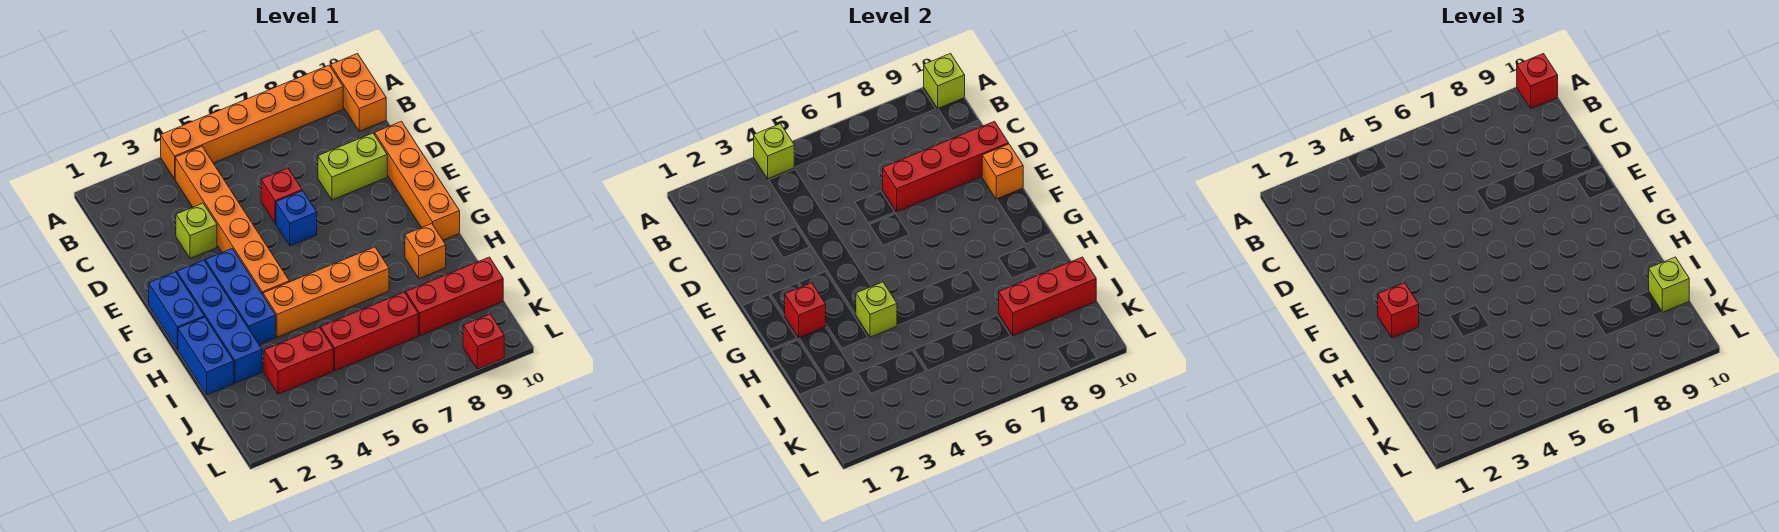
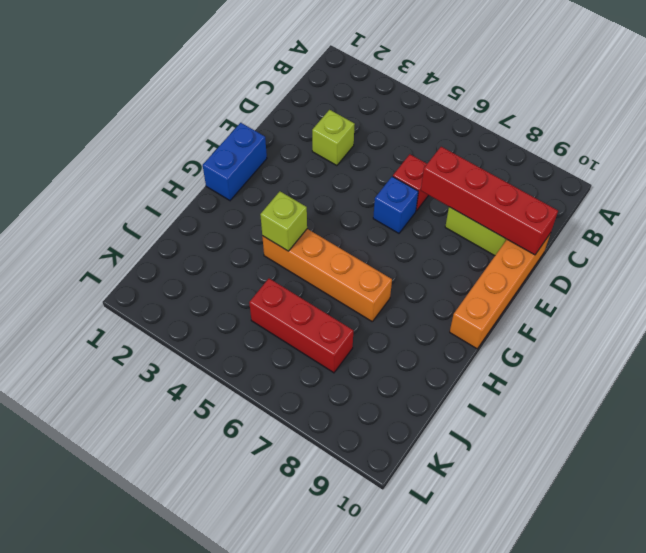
none -> orange 1x6 brick [161,65,343,179]
none -> orange 1x2 brick [331,54,386,131]
none -> orange 1x6 brick [175,146,289,295]

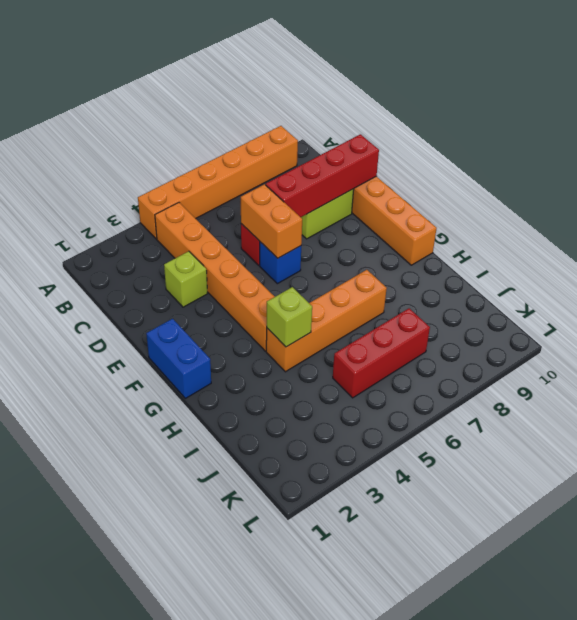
orange 1x2 brick [241,184,302,258] -> orange 1x2 brick moved to [331,54,386,131]
none -> blue 1x4 brick [177,260,262,383]
none -> blue 1x3 brick [205,249,276,345]
none -> blue 1x2 brick [178,317,234,395]

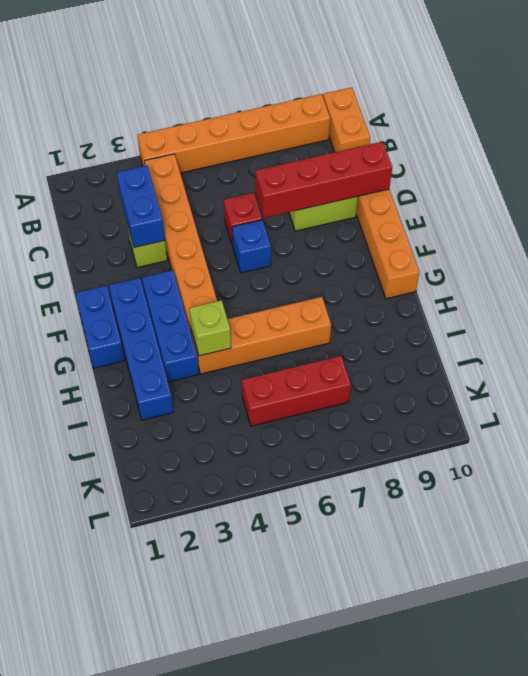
blue 1x2 brick [116,166,165,248] -> blue 1x2 brick moved to [178,317,234,395]
none -> orange 1x1 brick [405,224,446,279]
none -> red 1x2 brick [264,327,333,394]
none -> red 1x3 brick [406,257,503,336]

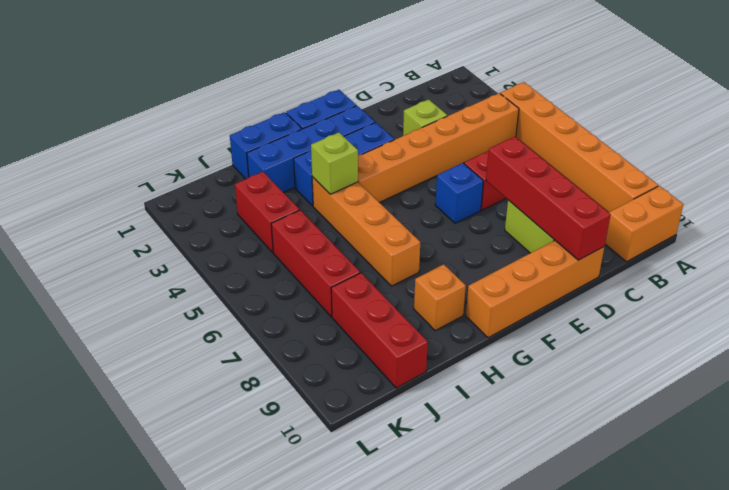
none -> red 1x1 brick [463,314,504,369]
none -> lime 1x1 brick [754,124,794,179]
none -> lime 1x1 brick [924,54,965,108]

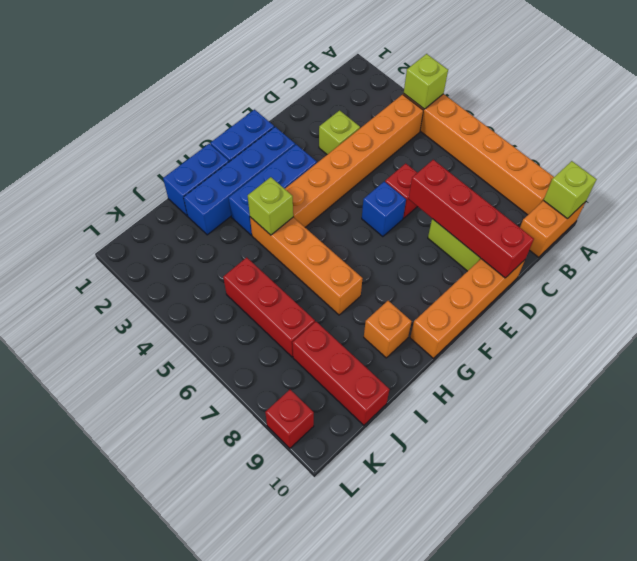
none -> red 1x2 brick [264,327,333,394]
none -> orange 1x1 brick [982,144,1023,199]
none -> red 1x1 brick [785,283,826,338]

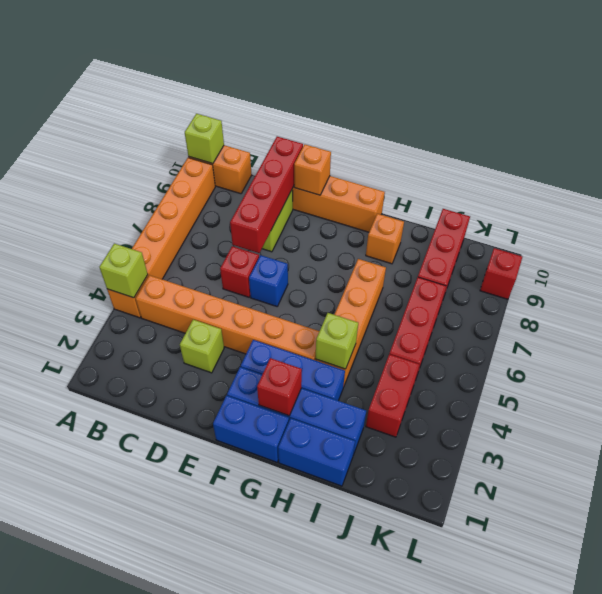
none -> red 1x3 brick [999,257,1096,336]
none -> red 1x1 brick [1517,54,1558,109]
none -> red 1x1 brick [1378,283,1419,338]

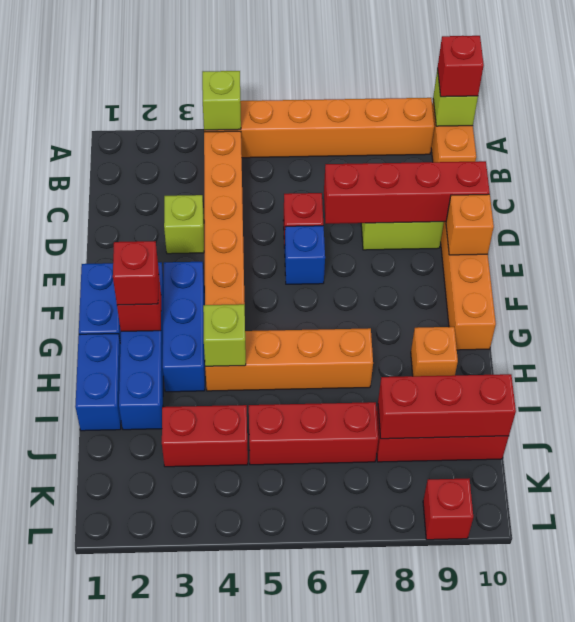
none -> lime 1x1 brick [1649,257,1689,312]

